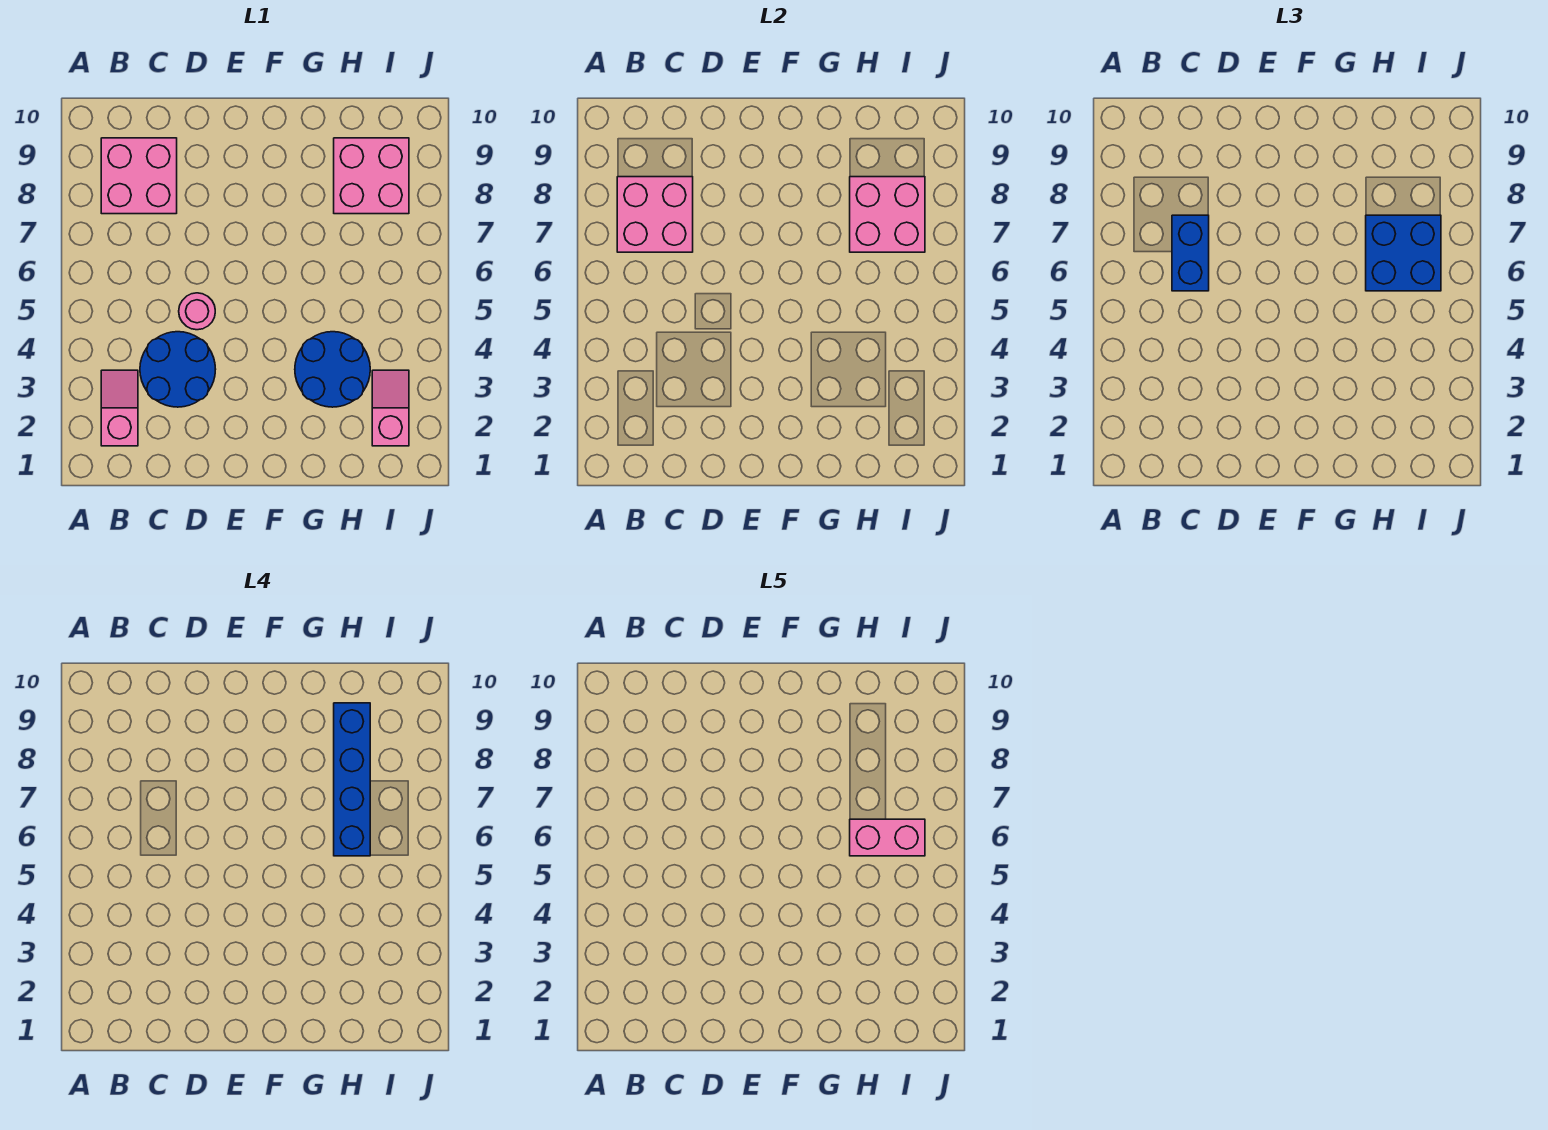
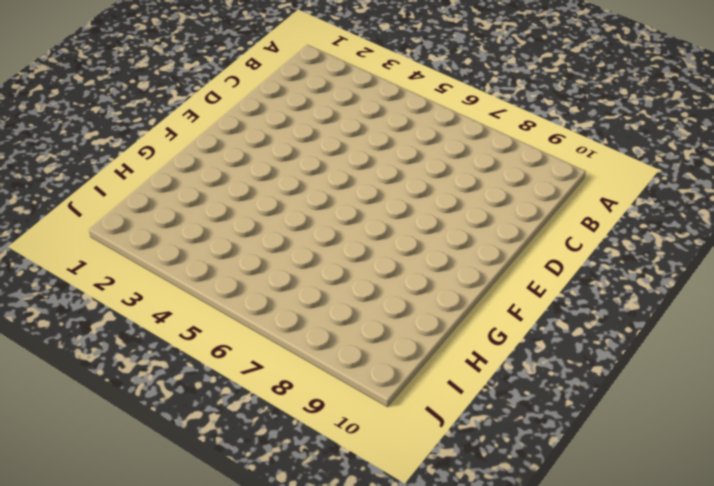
none -> pink 1x2 slope [101,370,138,446]
none -> pink 2x2 brick [101,138,177,214]
none -> blue 2x2 round brick [140,332,216,407]

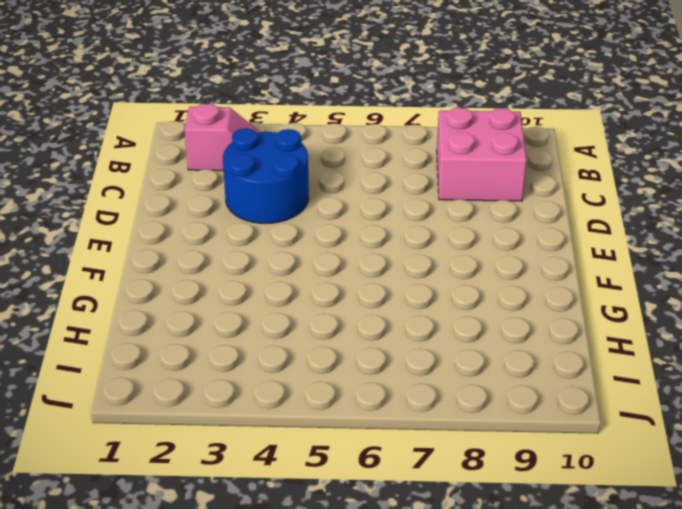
none -> pink 1x1 round brick [179,293,215,330]
none -> blue 2x2 round brick [295,332,370,407]
none -> pink 2x2 brick [334,138,409,214]

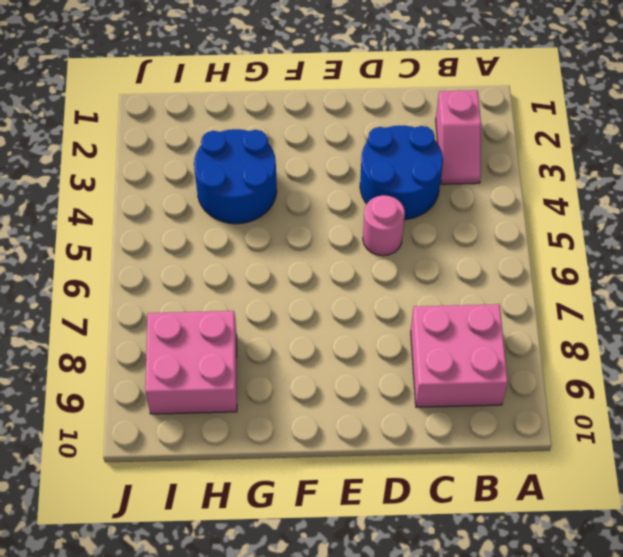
none -> pink 1x2 slope [372,370,409,446]
none -> pink 2x2 brick [617,177,693,252]
none -> pink 2x2 brick [850,177,925,252]

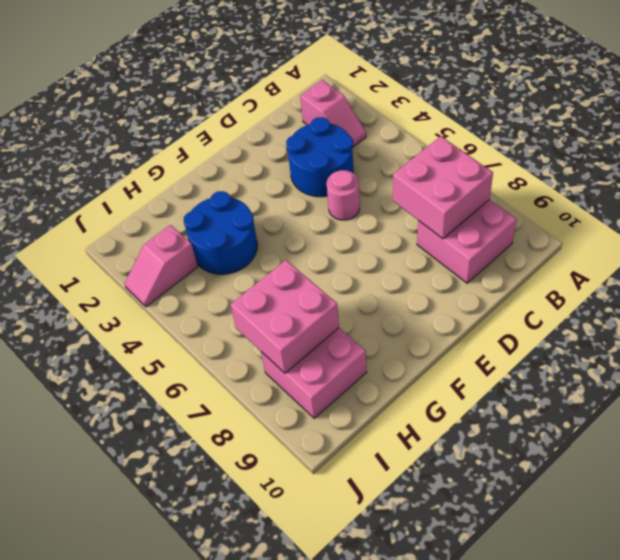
pink 1x2 slope [124,225,198,307] -> pink 1x2 slope turned to [372,370,409,446]
none -> blue 1x2 brick [1172,215,1209,291]
none -> blue 2x2 brick [1366,215,1441,291]
none -> blue 1x4 brick [334,703,370,856]

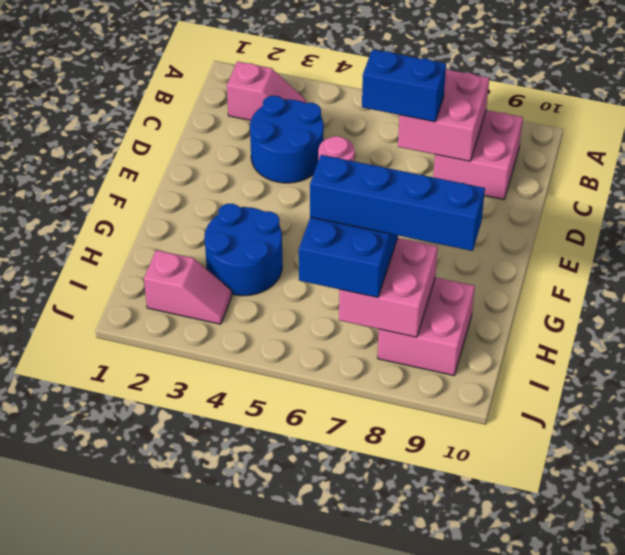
none -> pink 1x2 brick [850,819,925,856]

